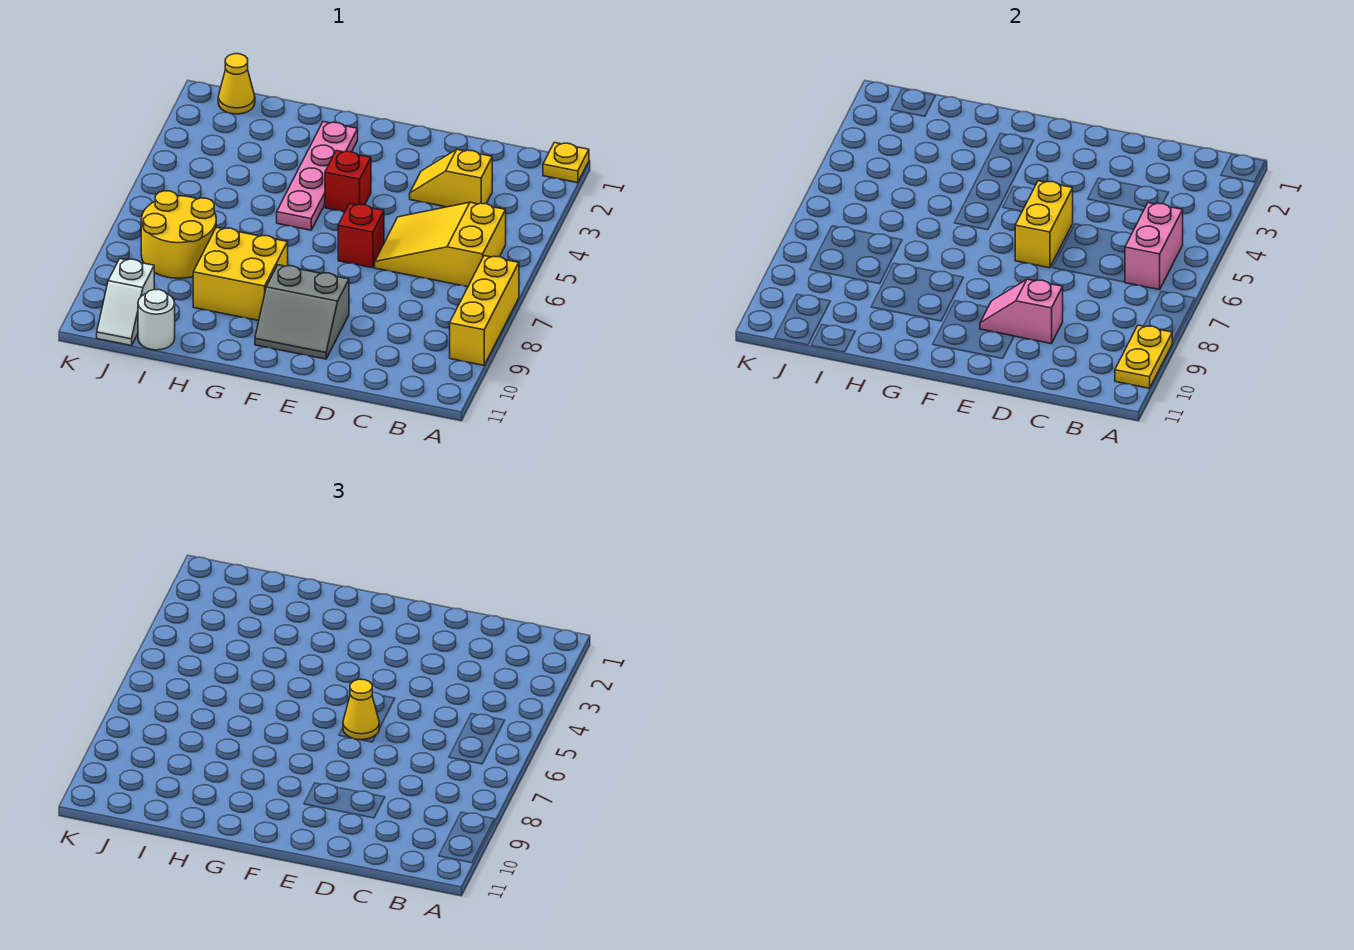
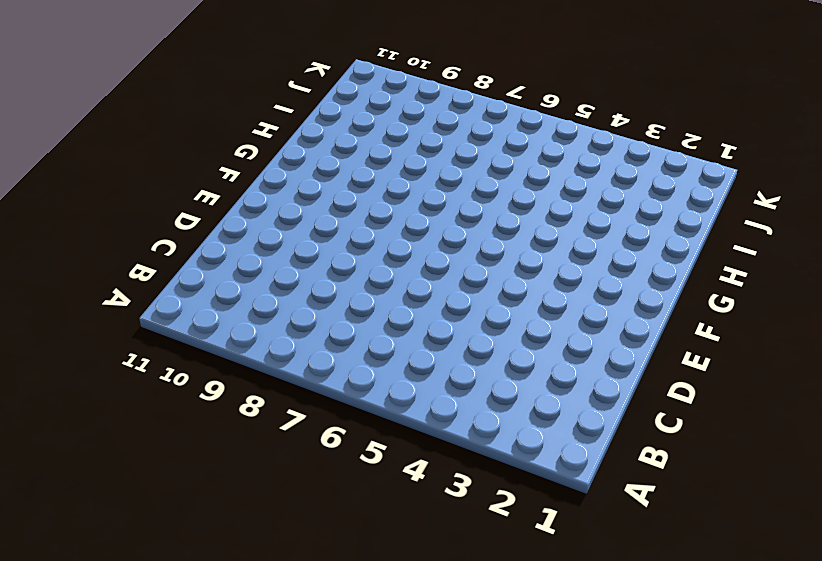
none -> yellow 1x1 plate [543,142,589,183]
none -> yellow 1x3 brick [450,256,519,365]
none -> yellow 2x3 slope [375,202,506,287]

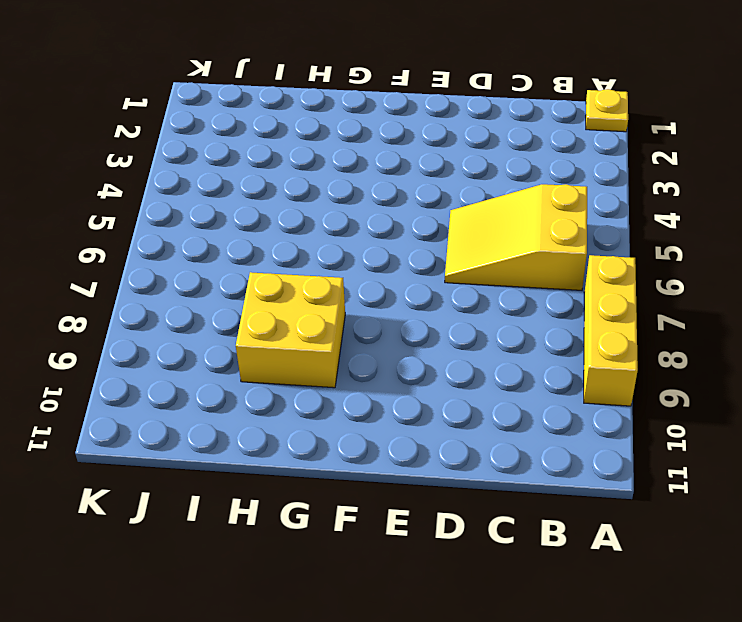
none -> yellow 1x2 slope [410,149,492,207]
none -> red 1x1 brick [338,204,384,268]
none -> grey 2x2 slope [255,265,349,359]

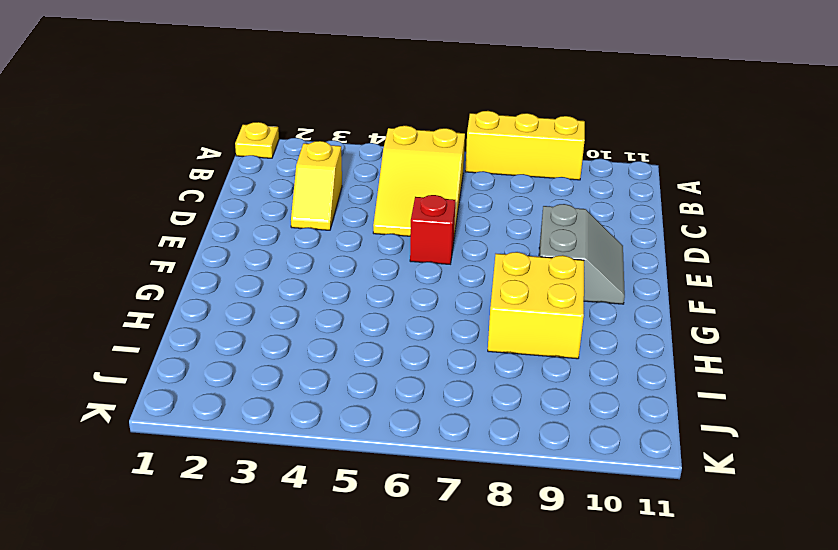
none -> red 1x1 brick [325,151,371,212]
none -> pink 1x4 plate [277,122,358,230]
none -> yellow 2x2 round brick [141,191,216,278]

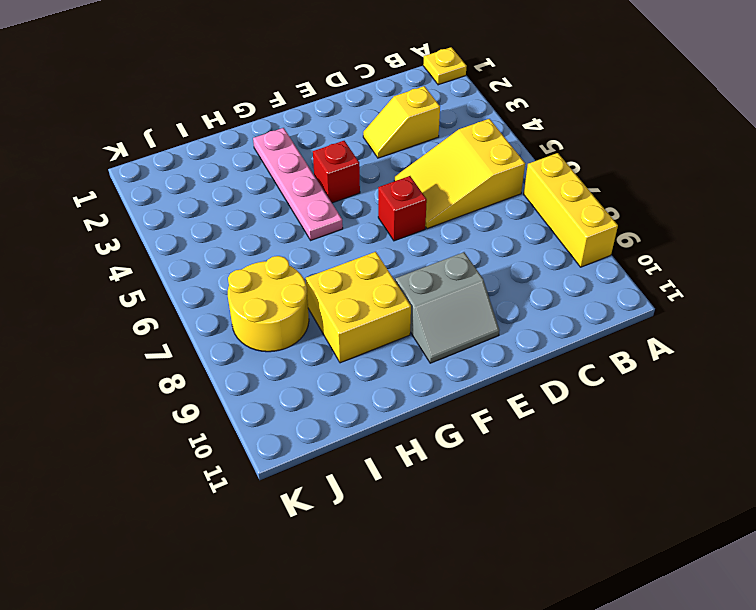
none -> white 1x1 round brick [138,290,175,350]
none -> yellow 1x1 cone [218,54,255,114]
none -> white 1x2 slope [97,259,154,345]

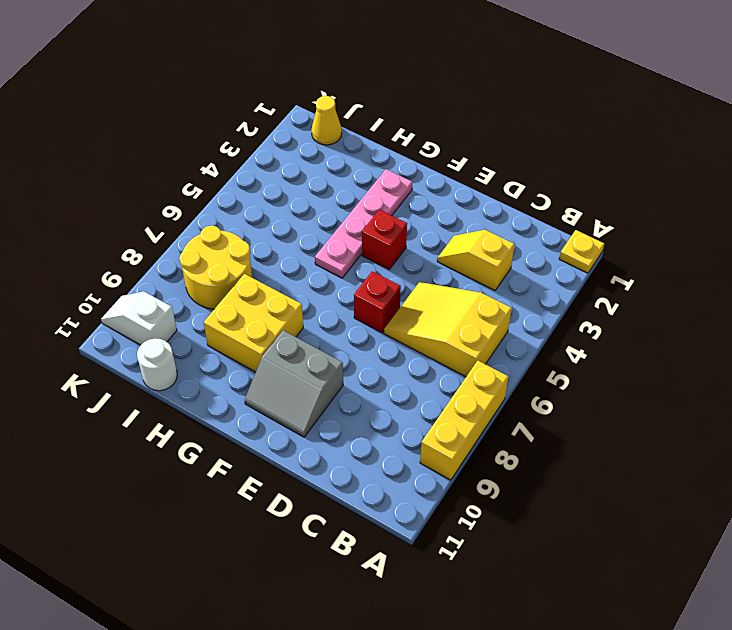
white 1x2 slope [101,292,177,345] -> white 1x2 slope turned to [97,259,154,345]
none -> yellow 1x2 plate [1115,325,1172,388]
none -> pink 1x2 brick [1125,203,1183,290]
none -> pink 1x2 slope [980,279,1063,343]

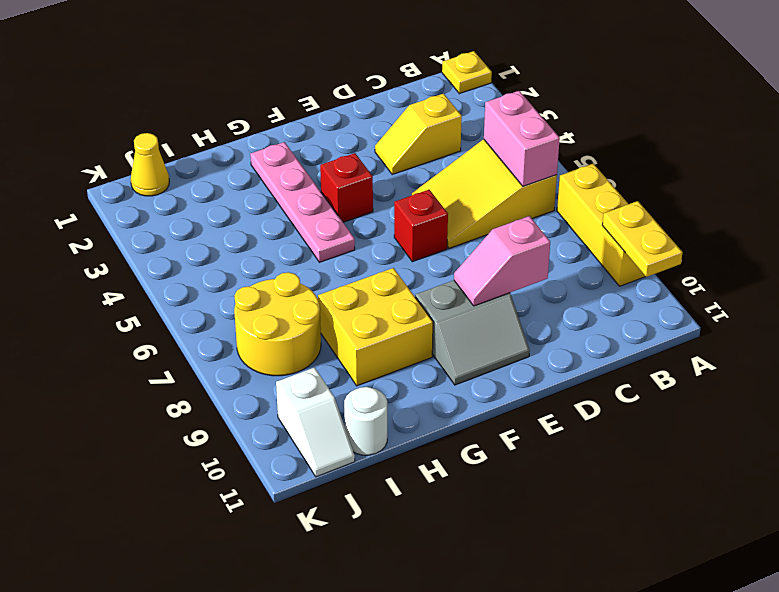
none -> yellow 1x2 brick [1015,181,1073,268]
none -> yellow 1x1 cone [343,679,380,740]

